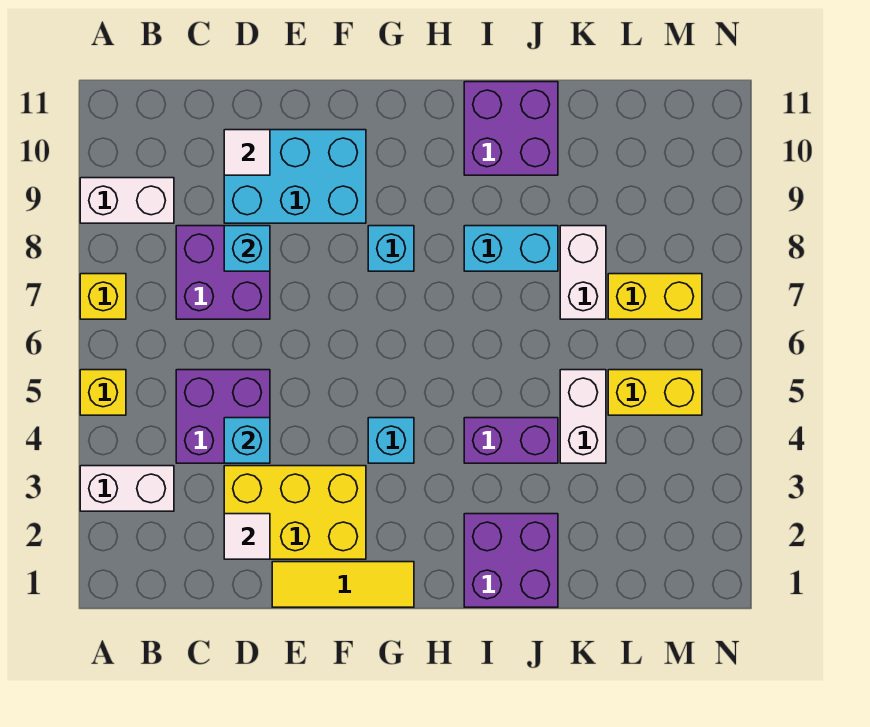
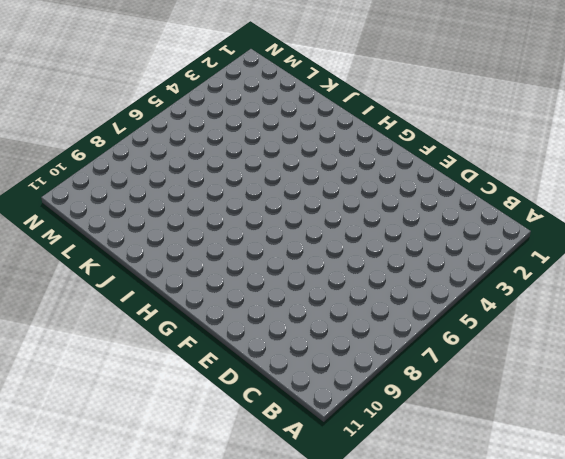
none -> white 1x2 brick [80,466,174,511]
none -> yellow 1x1 brick [80,370,126,415]
none -> yellow 1x1 brick [80,274,126,319]

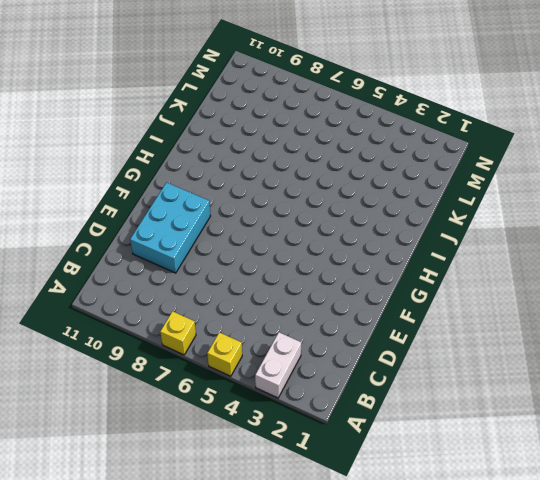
none -> white 1x2 brick [80,178,174,223]
none -> purple 2x2 brick [176,370,270,463]
none -> purple 2x2 brick [176,226,270,319]

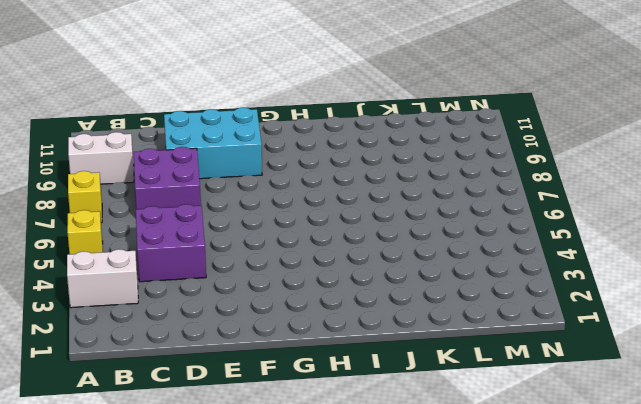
none -> yellow 2x3 brick [224,466,366,559]
none -> yellow 1x3 tile [272,562,414,607]
none -> cyan 1x1 brick [368,418,414,463]

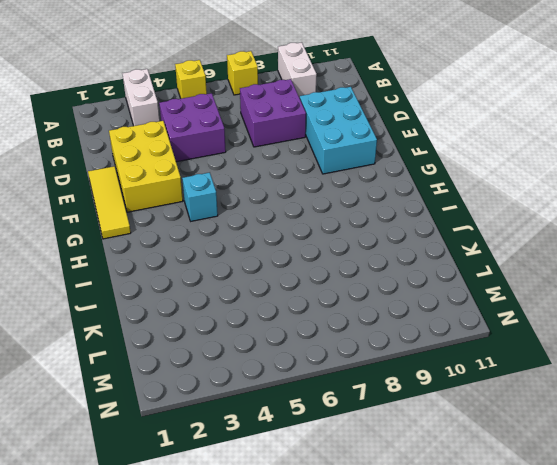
none -> cyan 1x1 brick [368,226,414,271]
none -> purple 2x2 brick [464,514,558,607]
none -> purple 1x2 brick [464,418,558,463]

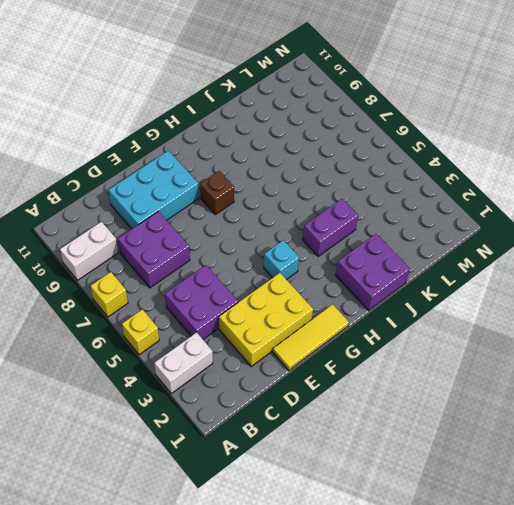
brown 1x1 brick [200,171,234,214] -> cyan 1x1 brick [368,226,414,271]
none -> cyan 1x2 brick [464,226,558,271]
none -> purple 2x2 brick [464,82,558,175]
none -> white 1x2 brick [560,370,606,463]

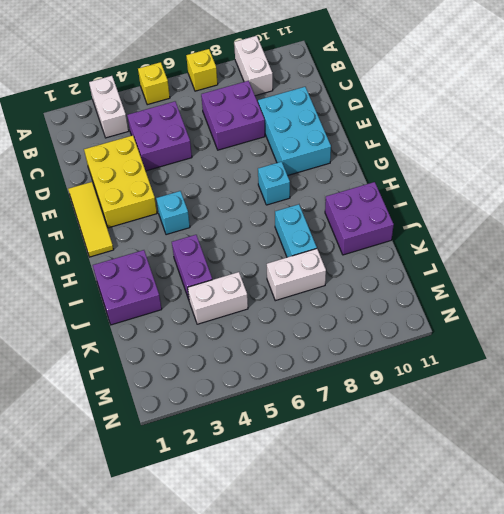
none -> yellow 1x2 brick [608,370,702,415]
none -> yellow 1x2 brick [608,274,702,319]
none -> white 1x1 tile [224,514,270,559]

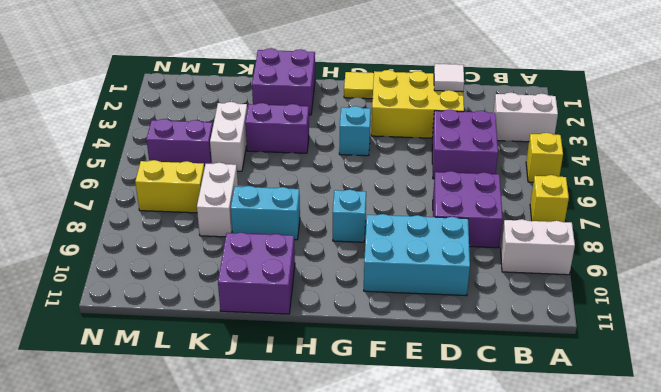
purple 1x2 brick [146,119,213,168] -> yellow 1x2 brick [608,370,702,415]
none -> cyan 1x1 brick [224,418,270,463]
none -> cyan 1x1 brick [224,226,270,271]
none -> white 1x1 tile [224,130,270,175]

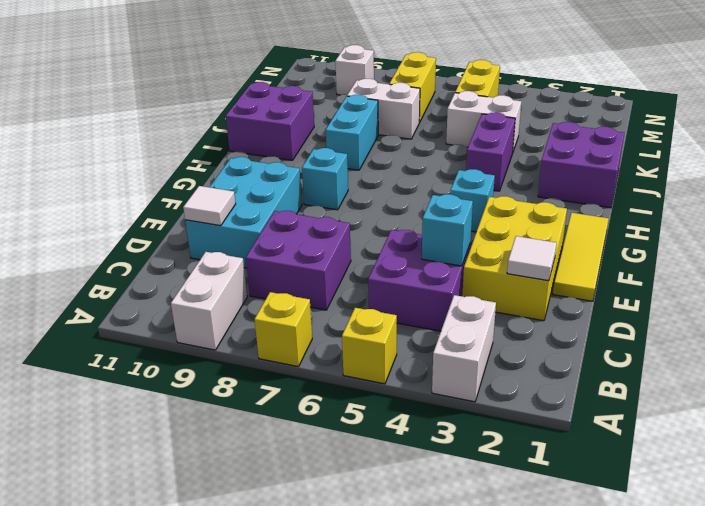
white 1x1 brick [335,45,374,95] -> none
none -> cyan 1x1 brick [224,226,270,271]

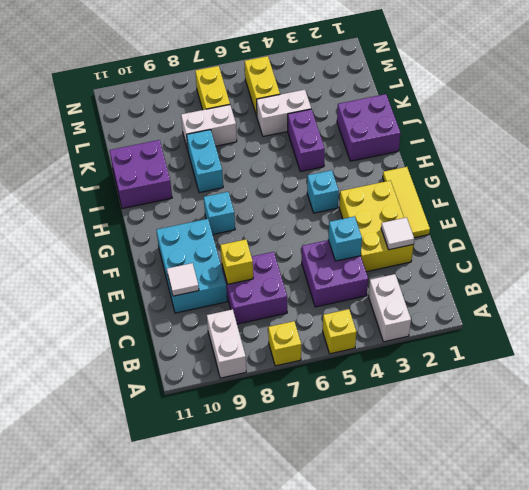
yellow 1x1 brick [220,239,253,284] -> cyan 1x1 brick [224,226,270,271]

